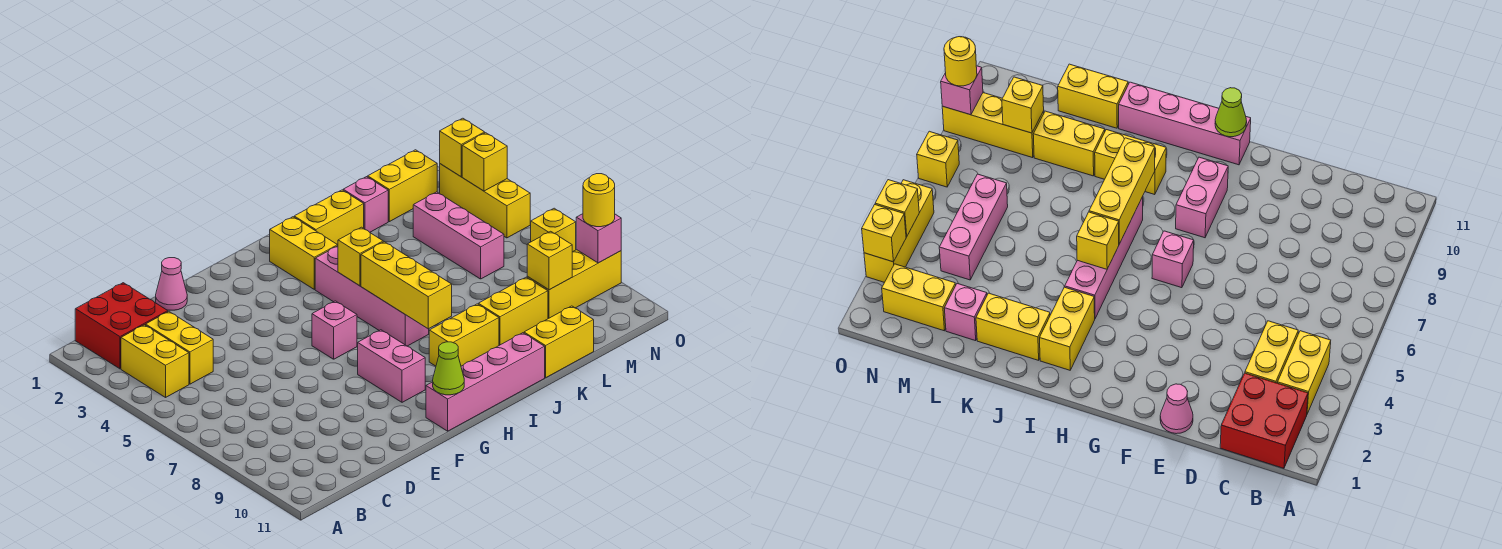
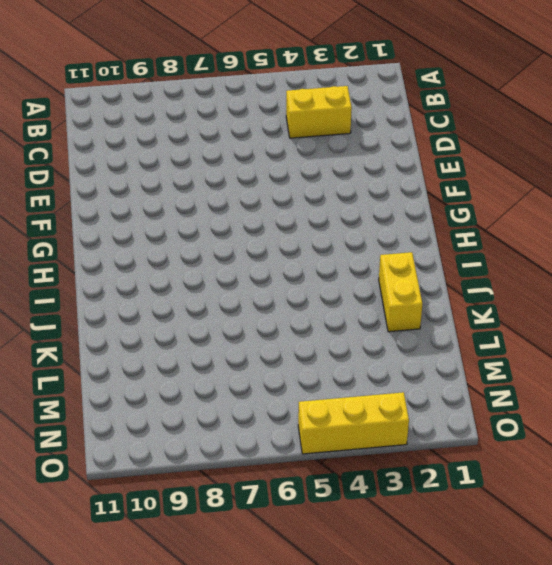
none -> red 2x2 brick [75,283,168,369]
none -> yellow 1x2 brick [121,325,189,397]
none -> pink 1x1 cone [156,258,187,310]

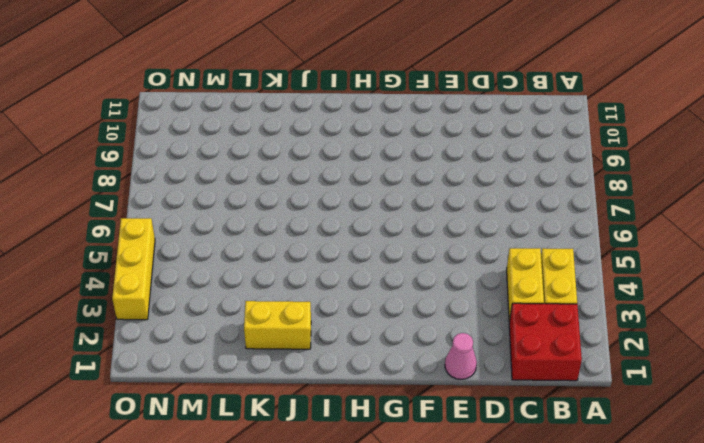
none -> pink 1x1 brick [312,301,357,359]
none -> pink 1x2 brick [358,330,425,402]
none -> pink 1x4 brick [426,333,545,431]

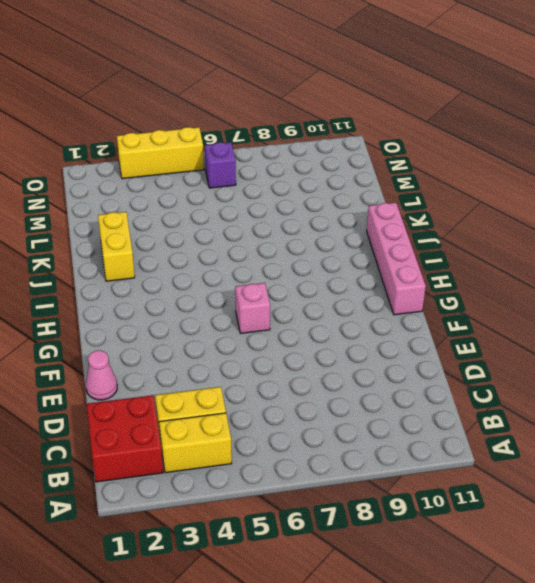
purple 1x1 brick [205,142,236,188] -> none
none -> pink 1x2 brick [358,330,425,402]
none -> yellow 1x2 brick [270,217,338,289]
none -> pink 1x4 brick [315,246,429,346]

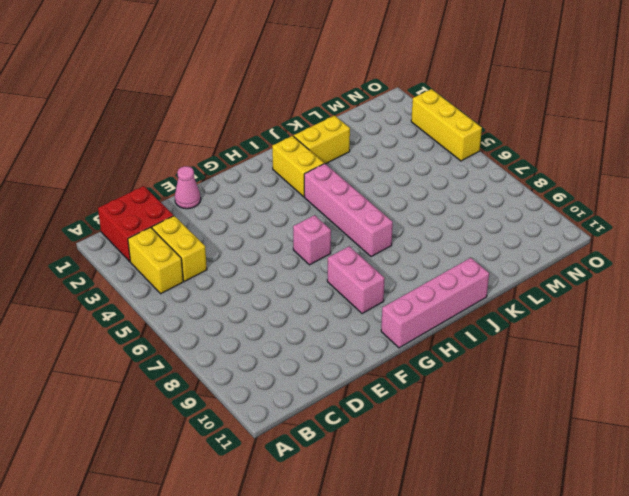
none -> yellow 1x2 brick [429,304,499,366]
none -> yellow 1x2 brick [478,277,548,345]
none -> yellow 1x2 brick [524,306,594,378]

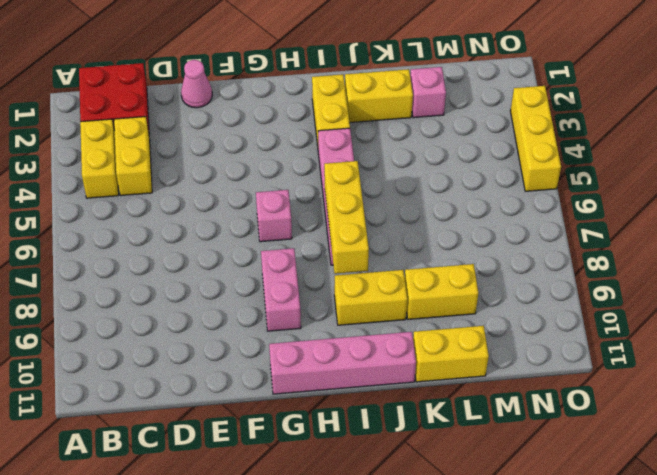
none -> yellow 1x2 brick [368,150,437,222]
none -> pink 1x3 brick [413,192,504,279]
none -> yellow 1x3 brick [527,250,621,319]

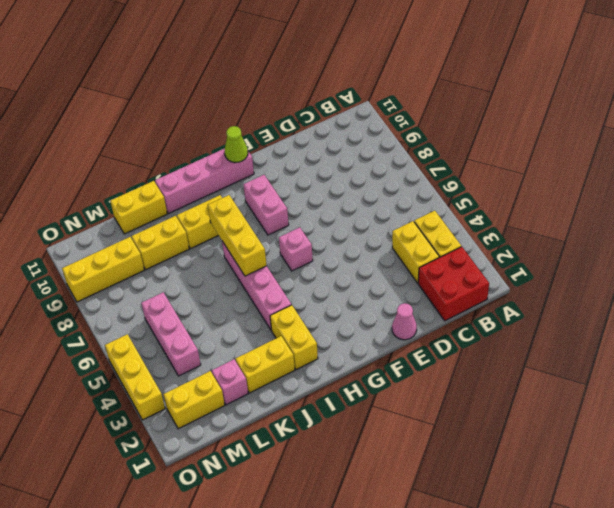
none -> yellow 1x1 brick [531,208,576,252]
none -> yellow 1x1 brick [338,227,383,286]
none -> yellow 1x1 brick [527,231,572,290]

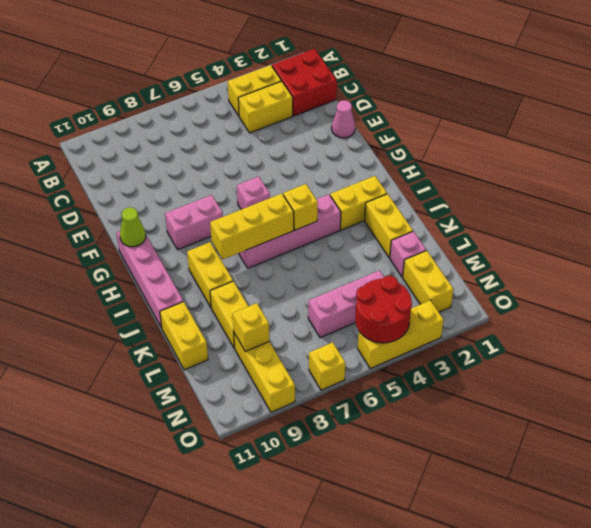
red 2x2 round brick [355,276,412,343] -> yellow 1x1 brick [462,133,507,191]
none -> yellow 1x1 brick [440,118,485,177]
none -> pink 1x1 brick [576,214,621,263]
none -> yellow 1x1 round brick [583,174,615,227]

